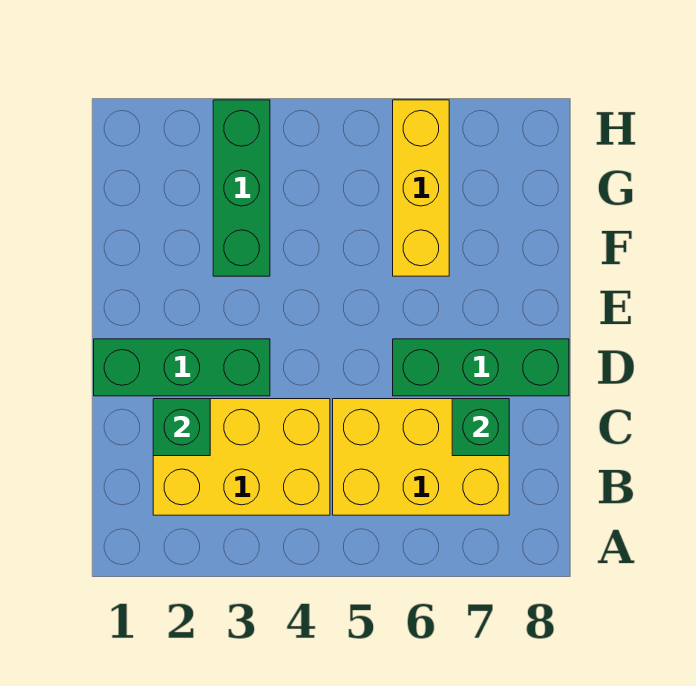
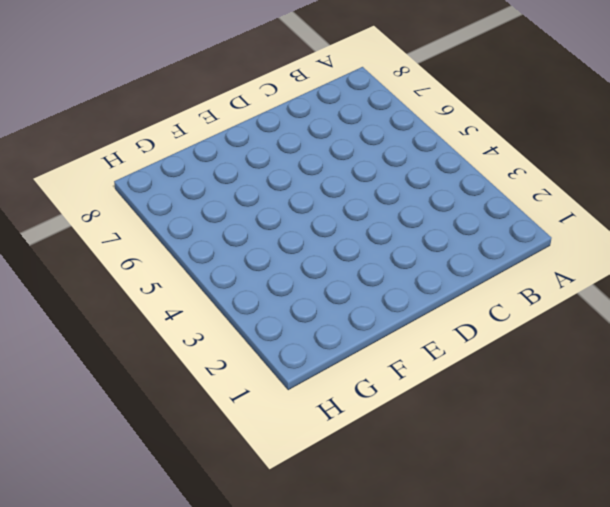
none -> yellow 2x3 brick [153,399,330,515]
none -> yellow 2x3 brick [333,399,509,515]

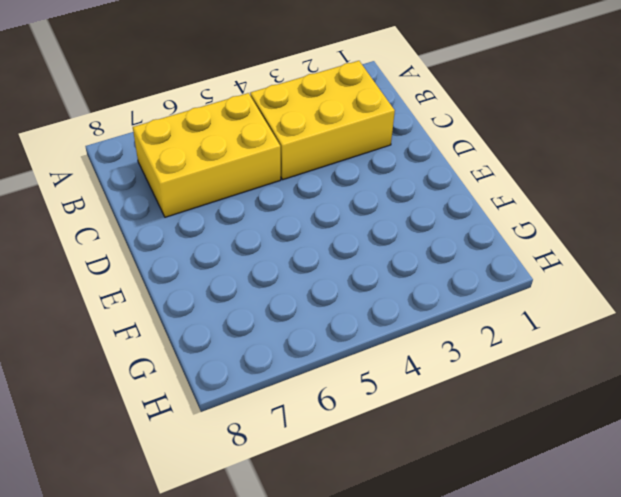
none -> green 1x3 brick [94,339,270,396]
none -> green 1x3 brick [393,339,569,396]

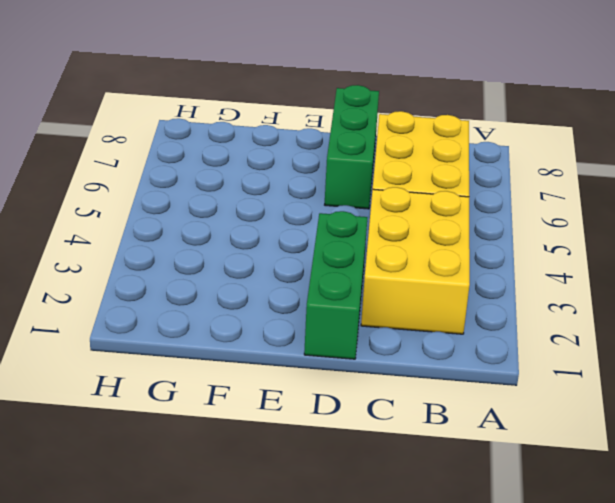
none -> green 1x3 brick [213,100,270,276]
none -> yellow 1x3 brick [393,100,449,276]

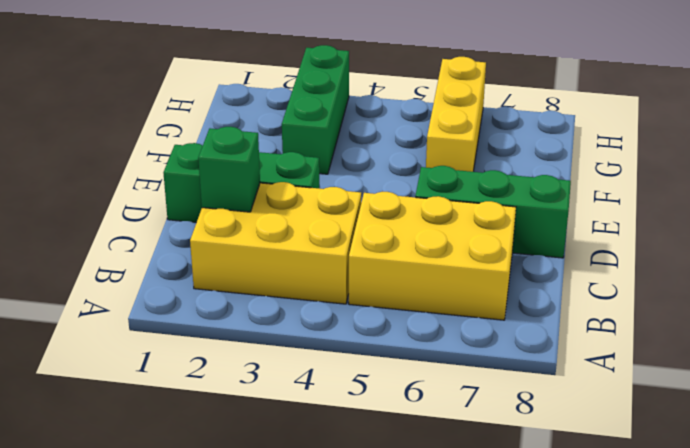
none -> green 1x1 brick [452,399,509,456]

